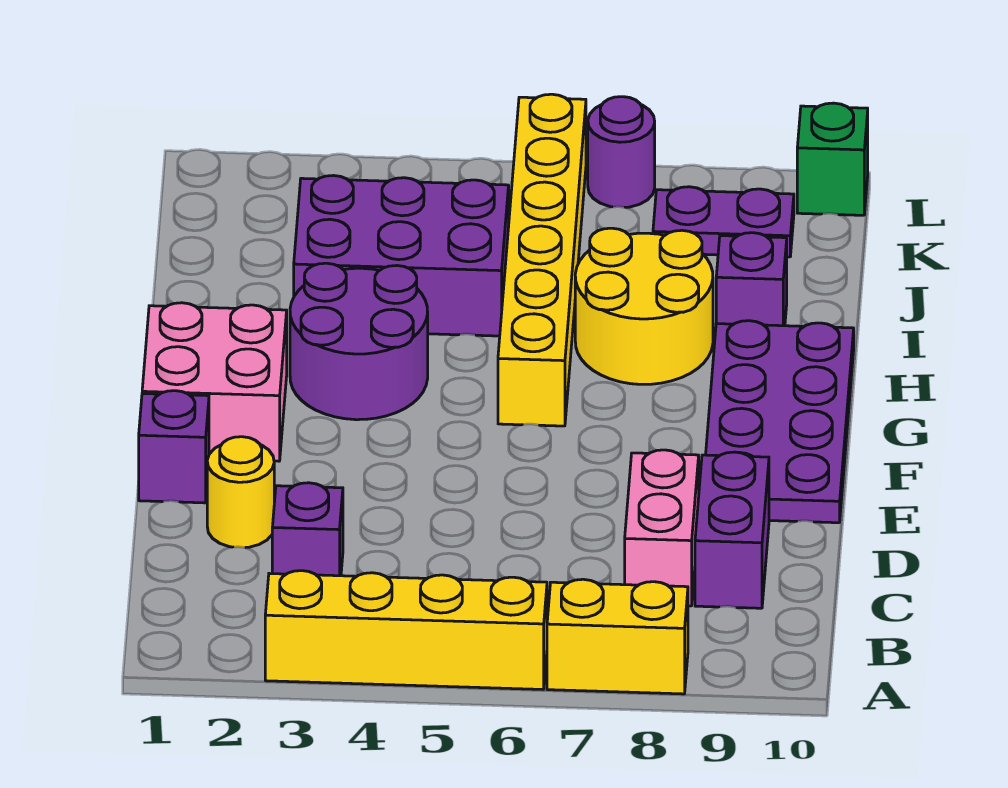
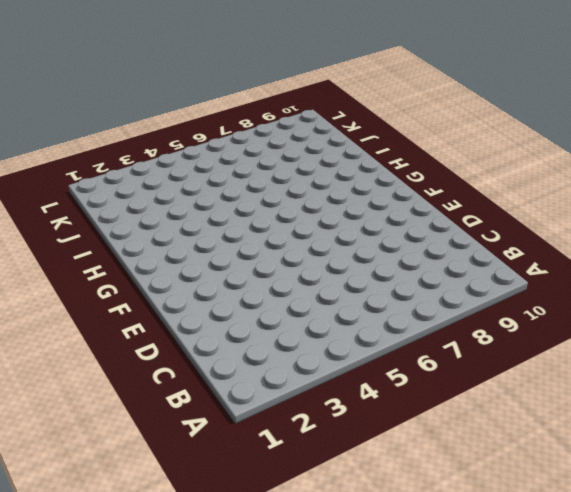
none -> yellow 1x4 brick [265,571,547,689]
none -> yellow 1x2 brick [547,579,688,694]
none -> purple 1x1 brick [272,483,343,576]

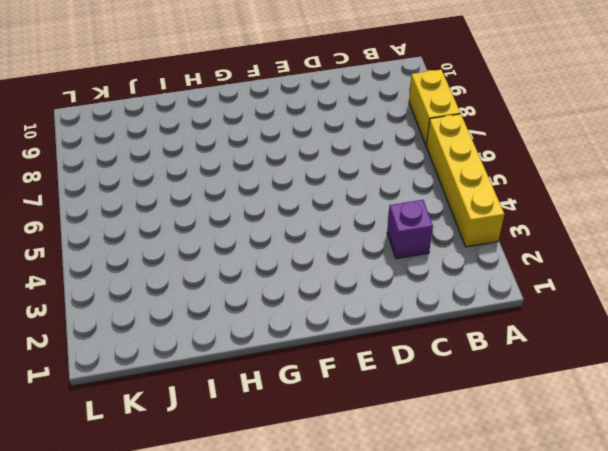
none -> pink 1x2 brick [625,450,699,606]
none -> purple 1x2 brick [695,452,769,608]
none -> yellow 1x1 round brick [207,437,274,548]

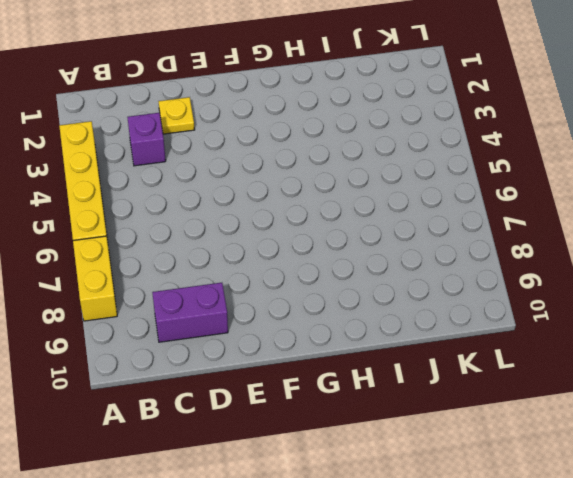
yellow 1x1 plate [158,97,195,134] -> yellow 1x1 round brick [207,437,274,548]
none -> pink 1x2 brick [625,450,699,606]
none -> purple 1x1 brick [139,391,209,503]
none -> purple 2x4 plate [706,321,854,523]

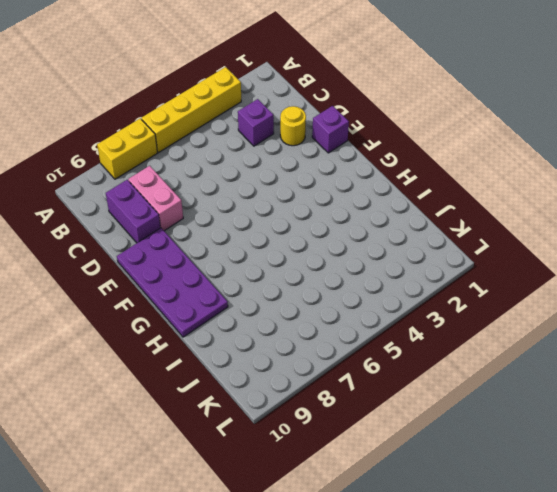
none -> pink 2x2 brick [142,303,287,461]
none -> purple 2x2 round brick [290,263,428,420]
none -> yellow 1x6 brick [498,94,586,426]

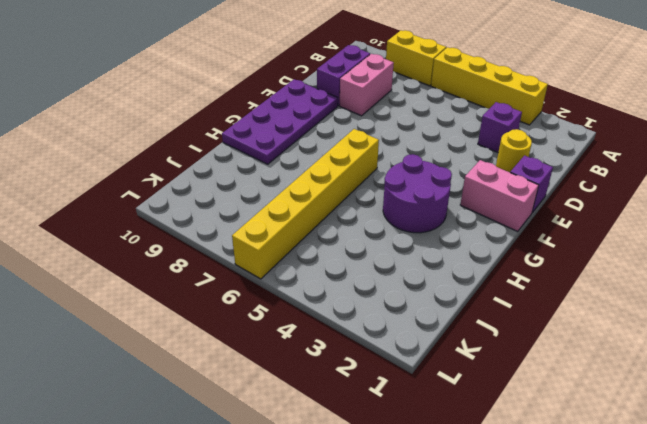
pink 1x2 brick [460,160,539,232] -> pink 2x2 brick [142,303,287,461]
none -> yellow 2x2 round brick [575,228,713,384]
none -> purple 2x3 brick [294,176,509,336]
none -> purple 1x1 brick [716,233,787,326]

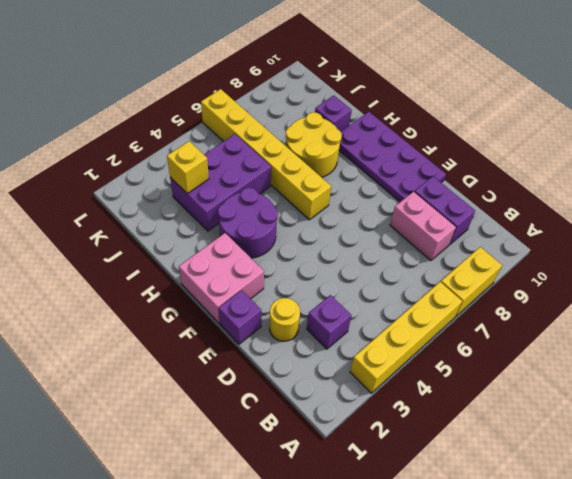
yellow 1x1 brick [167,141,209,194] -> none
none -> purple 1x2 plate [653,187,794,257]
none -> purple 1x1 round brick [588,97,655,207]
none -> green 1x1 brick [797,103,868,215]

